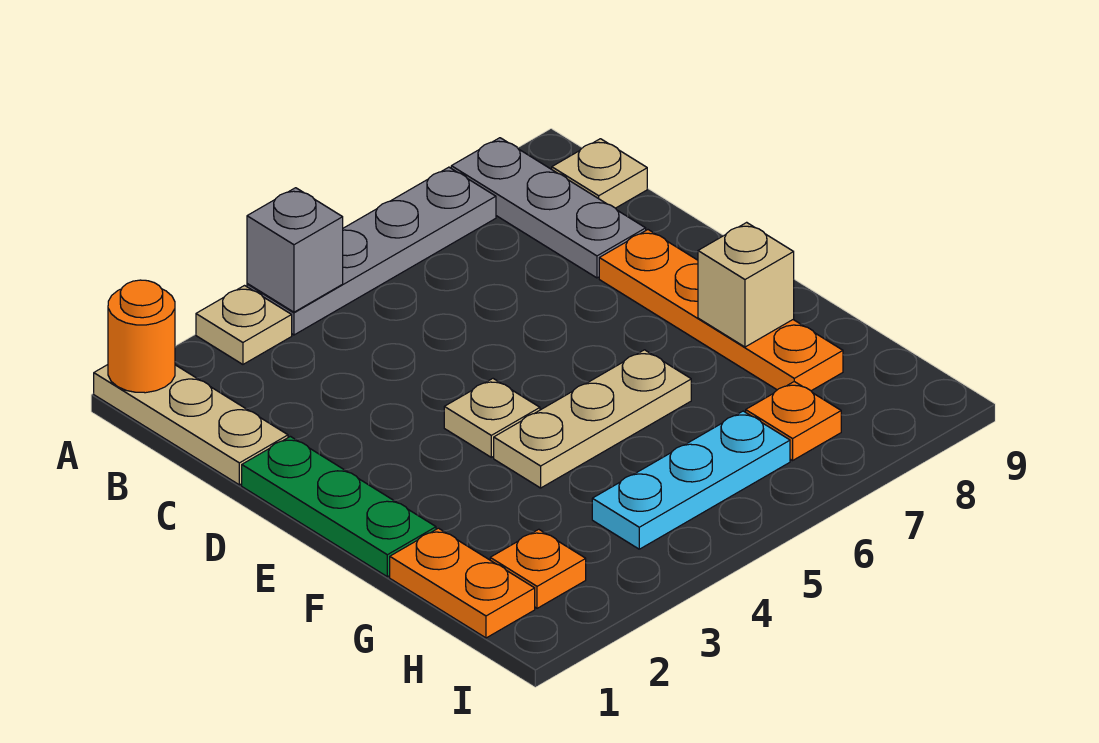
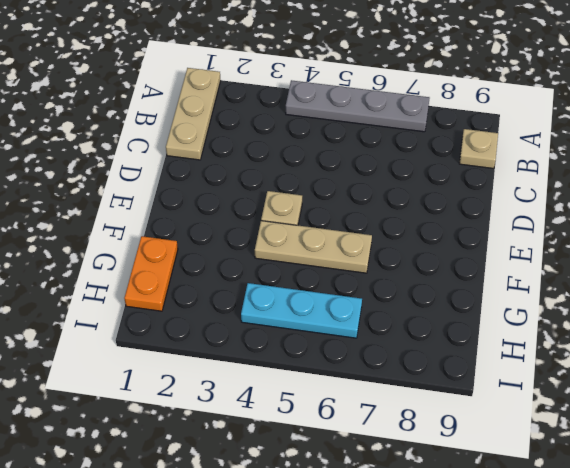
none -> tan 1x1 plate [196,286,292,364]
none -> grey 1x3 plate [451,138,646,278]
none -> green 1x3 plate [242,436,436,577]

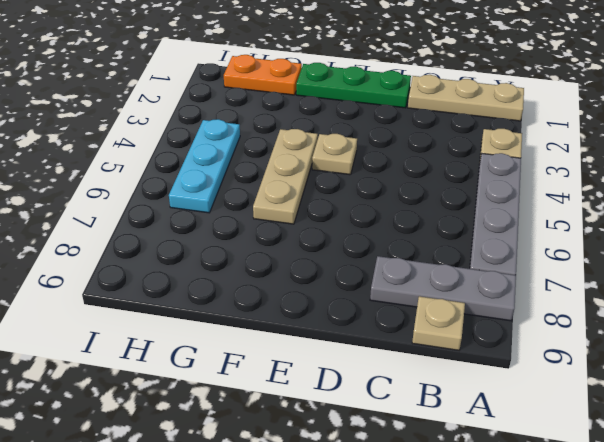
none -> orange 1x4 plate [599,230,843,391]
none -> orange 1x1 plate [490,529,586,608]
none -> orange 1x1 plate [746,382,841,461]

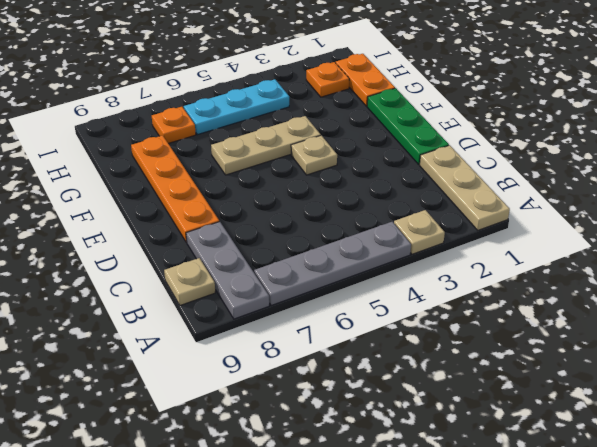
none -> orange 1x1 round brick [108,280,175,393]
none -> grey 1x1 brick [247,188,343,312]
none -> tan 1x1 brick [698,222,794,347]

